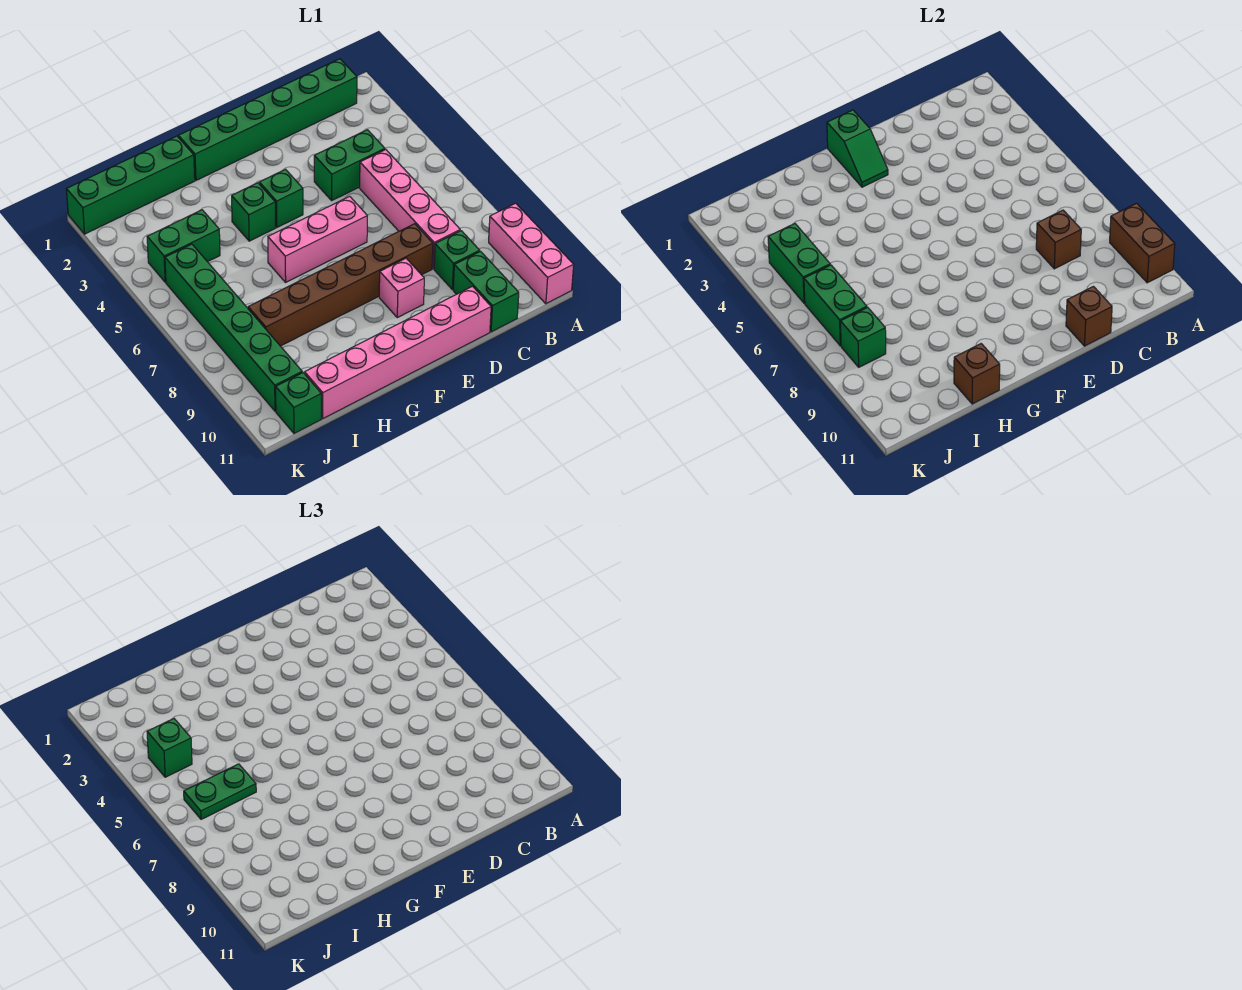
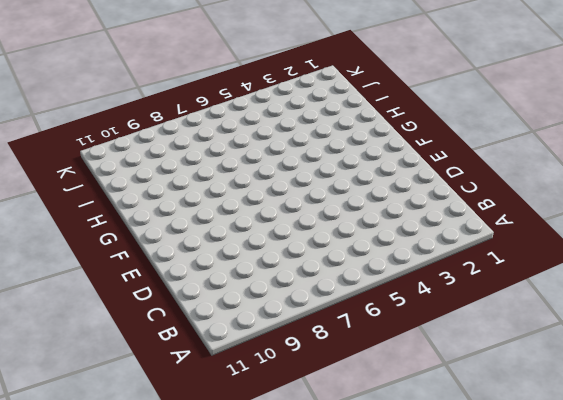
none -> pink 1x3 brick [489,203,574,304]
none -> green 1x6 brick [178,59,357,180]
none -> green 1x2 brick [314,130,385,200]

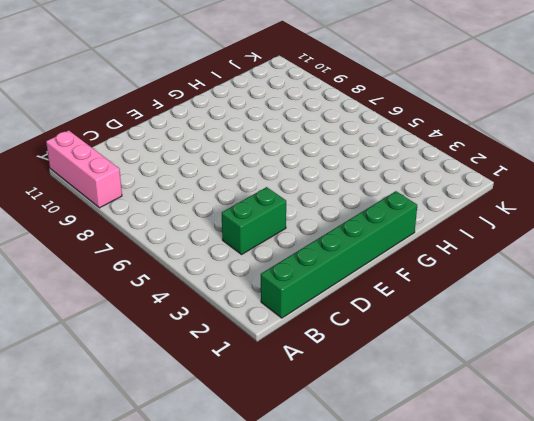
none -> pink 1x4 brick [360,150,460,269]
none -> green 1x1 brick [434,231,480,290]
none -> green 1x2 brick [453,251,519,332]

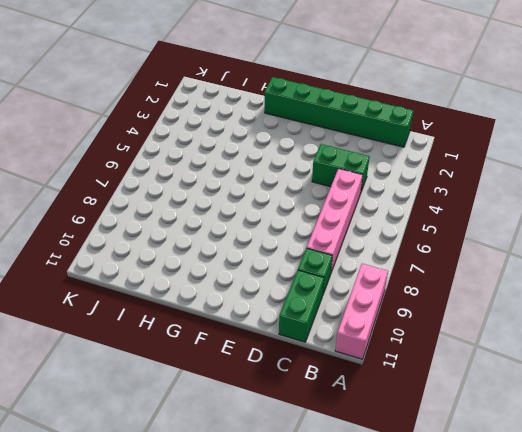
none -> brown 1x6 brick [248,224,433,346]
none -> pink 1x6 brick [305,286,491,418]
none -> pink 1x3 brick [268,196,367,282]

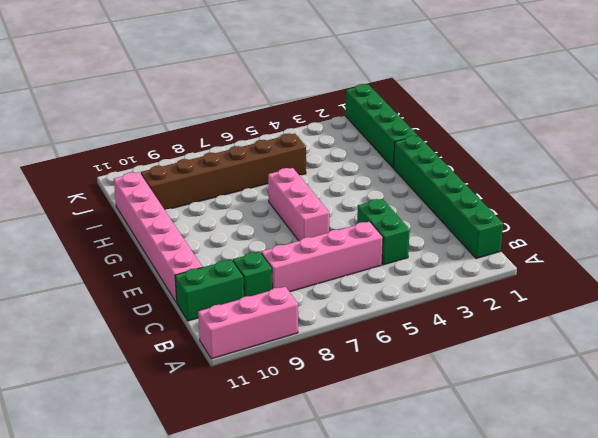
brown 1x6 brick [141,133,306,210] -> brown 1x6 brick turned to [248,224,433,346]
none -> pink 1x1 brick [379,258,424,318]
none -> green 1x1 brick [259,169,303,227]
none -> green 1x1 brick [232,183,276,241]

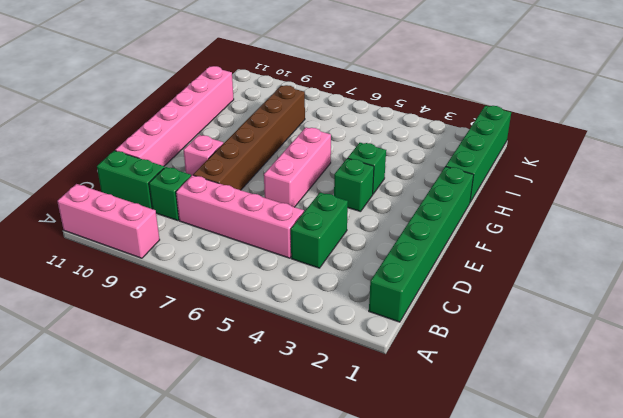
none -> green 1x2 brick [147,210,220,282]
none -> green 1x6 brick [165,244,302,411]
none -> green 1x1 brick [276,373,321,433]

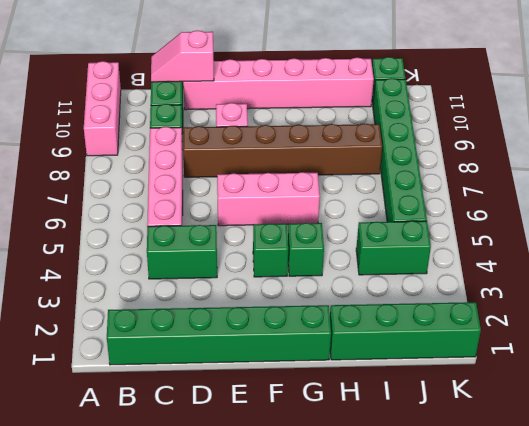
pink 1x2 slope [151,31,214,82] -> brown 1x1 brick [1066,286,1112,346]
none -> brown 1x2 brick [1110,203,1175,283]
none -> brown 1x1 brick [1036,210,1081,269]
none -> green 1x2 slope [827,110,888,187]

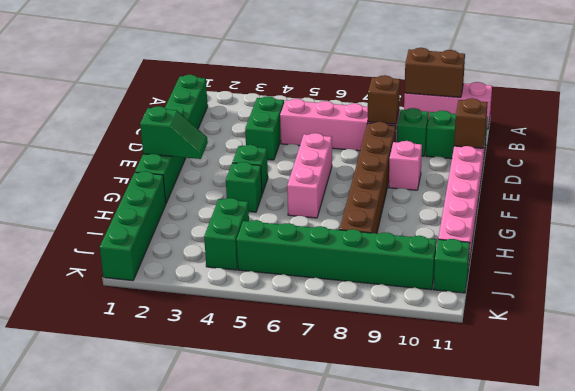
none -> brown 1x1 brick [954,344,1000,404]
none -> green 1x2 brick [768,224,830,303]
none -> green 1x2 brick [804,265,867,346]

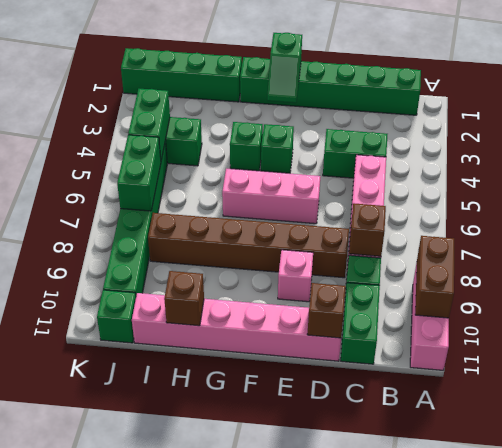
none -> green 1x1 brick [841,307,886,367]
none -> green 1x2 plate [184,764,256,819]
none -> green 1x1 brick [147,719,192,777]

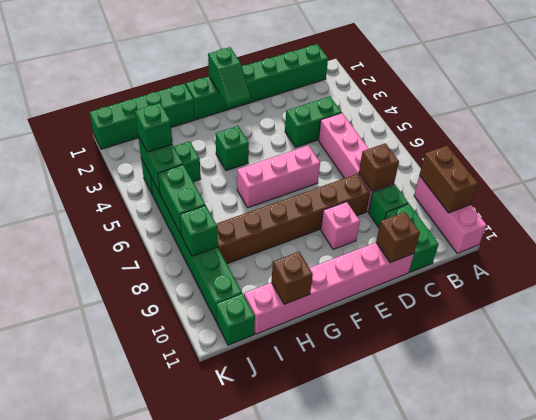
none -> green 1x1 brick [259,169,303,227]
none -> green 1x2 plate [184,764,256,819]

